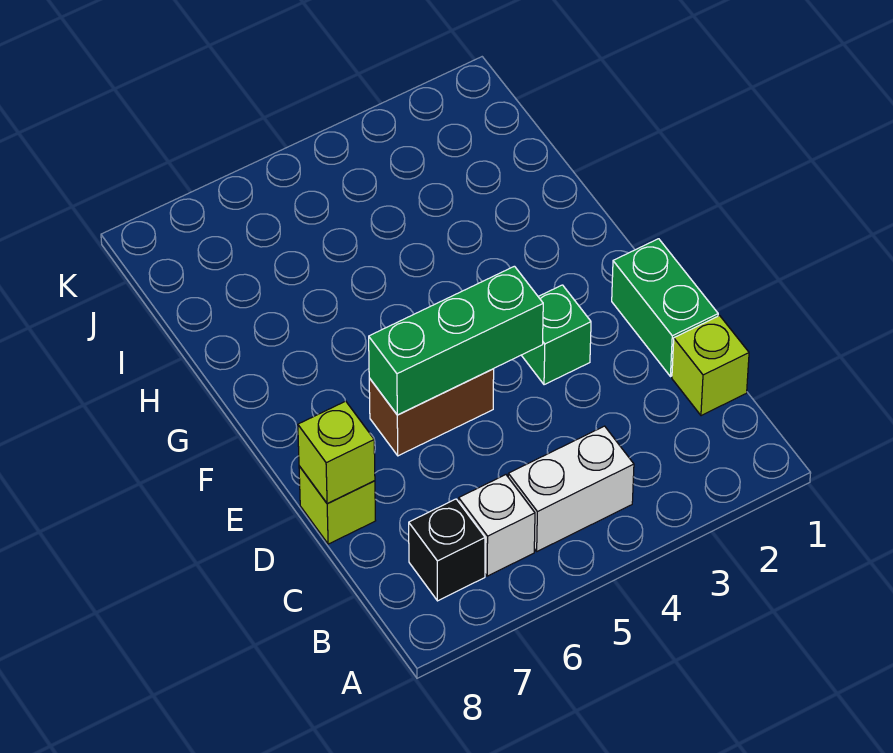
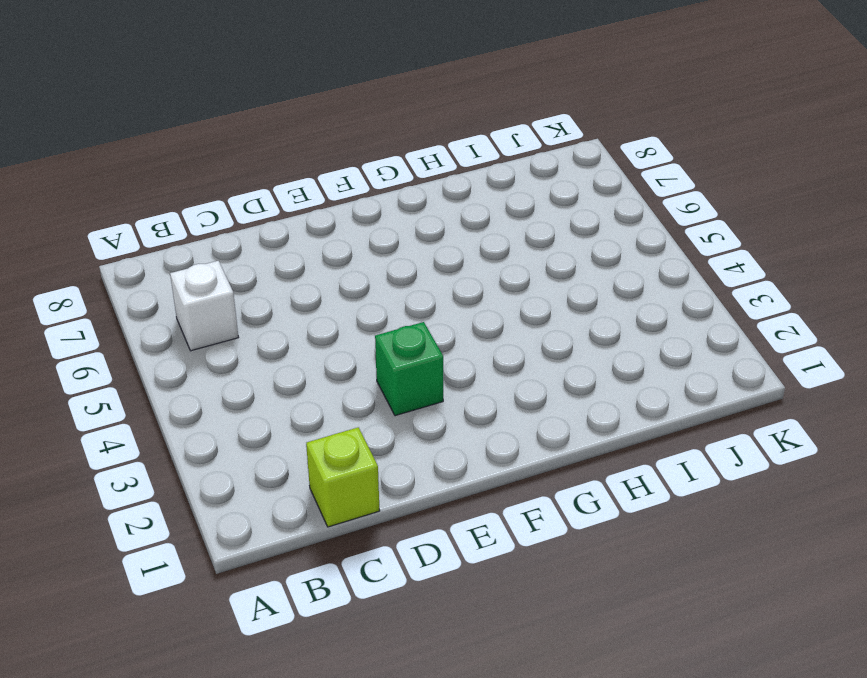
none -> white 1x2 brick [508,426,634,551]
none -> black 1x1 brick [409,499,485,601]

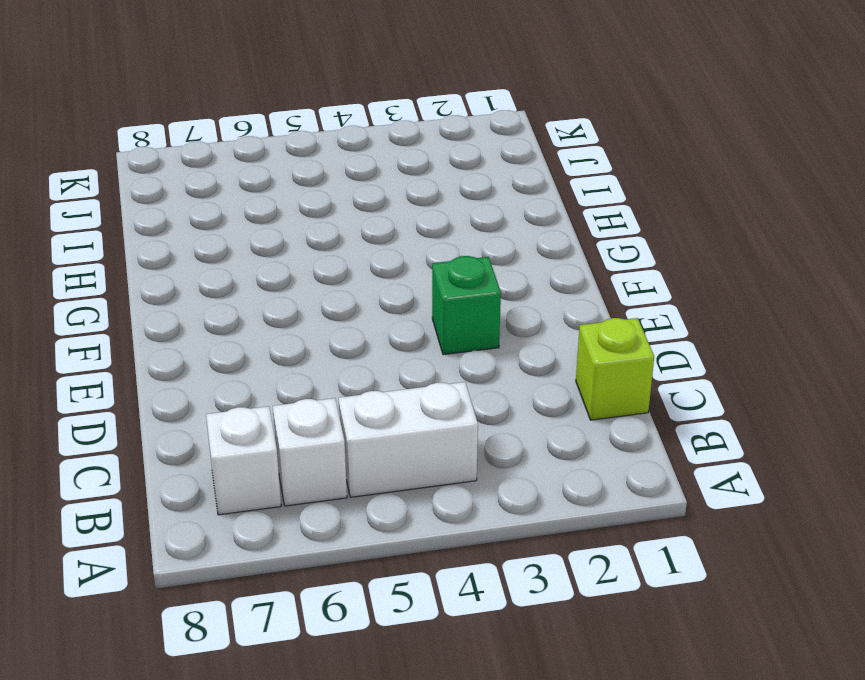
white 1x1 brick [206,406,281,515] -> black 1x1 brick [409,499,485,601]
none -> green 1x2 brick [612,239,718,377]
none -> lime 1x1 brick [299,466,376,544]

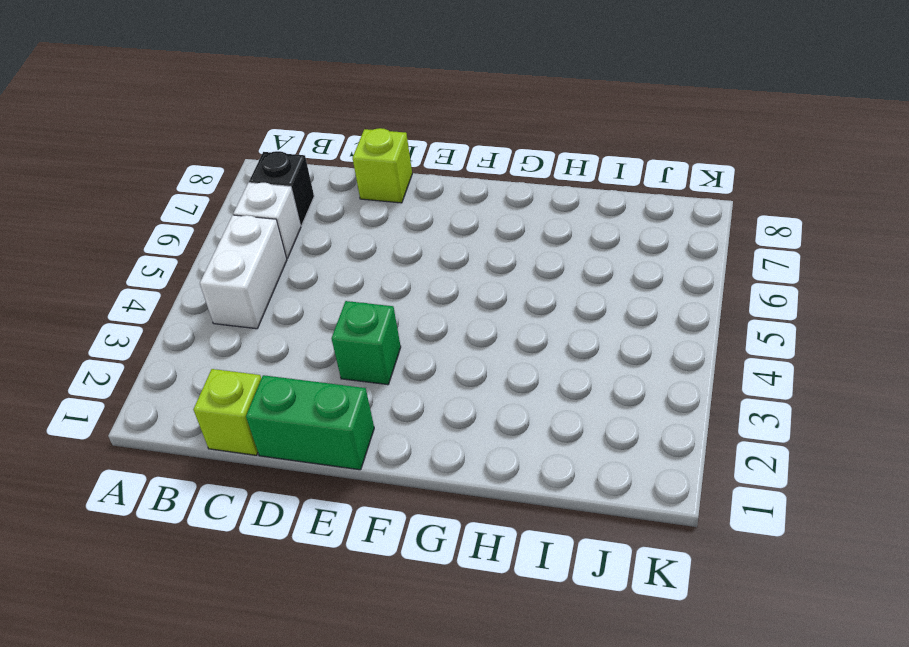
none -> brown 1x2 brick [369,369,494,456]
none -> lime 1x1 brick [298,401,375,504]

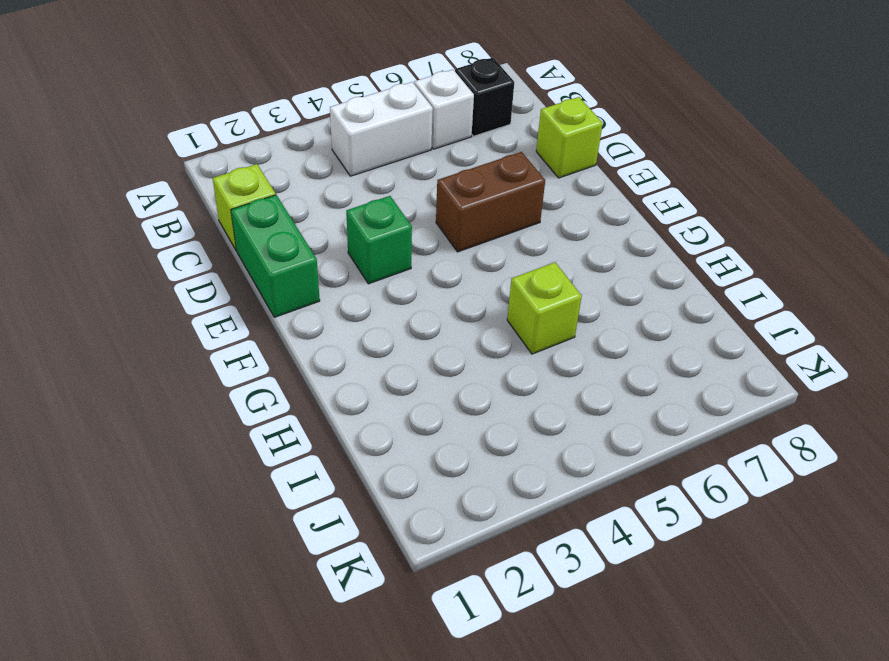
lime 1x1 brick [507,262,582,354] -> lime 1x1 brick moved to [298,401,375,504]
none -> green 1x3 brick [369,266,543,415]

